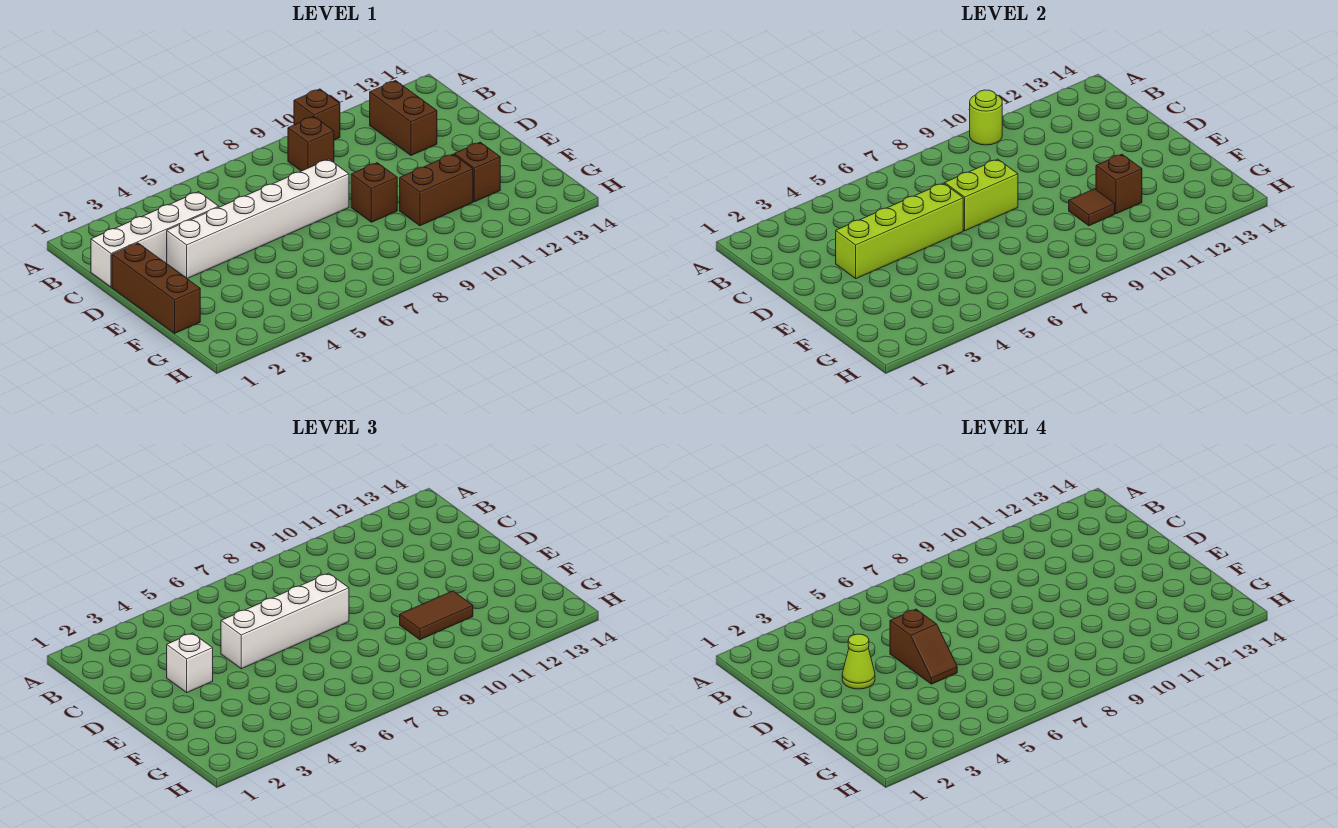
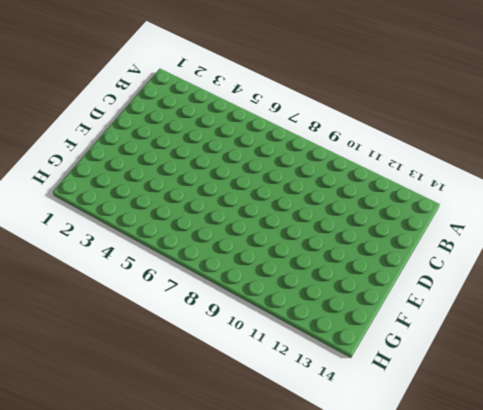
none -> brown 1x1 brick [294,89,340,140]
none -> brown 1x1 brick [288,116,334,171]
none -> brown 1x2 brick [370,81,437,155]

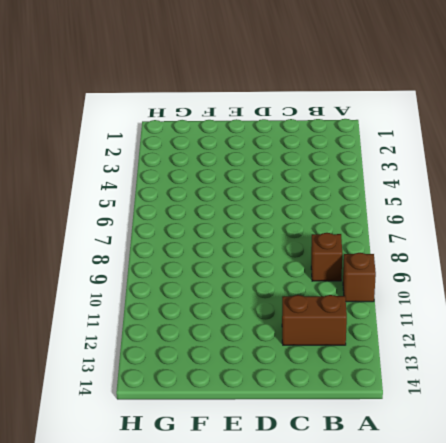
none -> white 1x4 brick [91,192,219,287]
none -> brown 1x3 brick [112,243,200,333]
none -> white 1x6 brick [166,159,349,279]

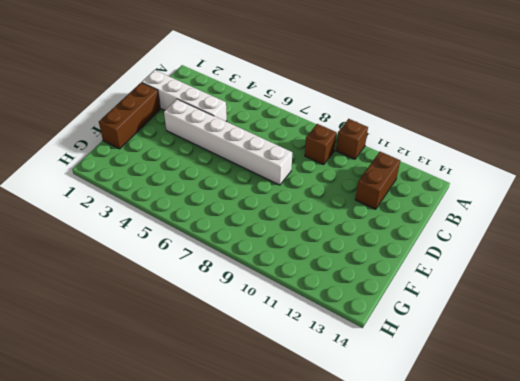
none -> brown 1x1 brick [351,163,397,222]
none -> brown 1x2 brick [400,154,473,226]
none -> brown 1x1 brick [454,142,500,202]

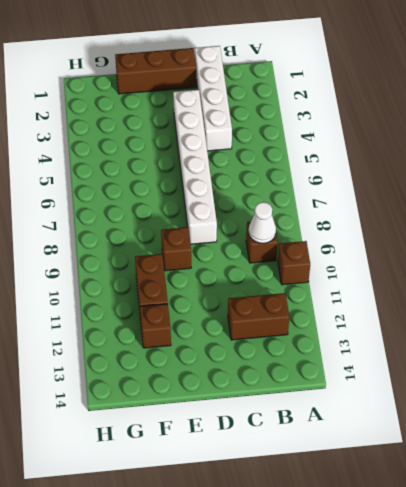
white 1x1 cone [249,202,276,243] -> none
none -> lime 1x1 round brick [970,90,1002,145]
none -> lime 1x4 brick [836,183,963,279]
none -> lime 1x2 brick [945,159,1018,231]

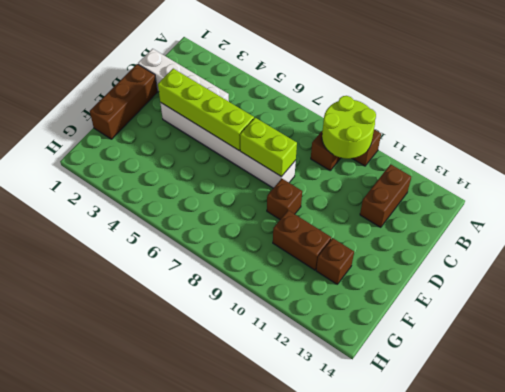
lime 2x2 round brick [322,96,376,159] -> lime 1x1 round brick [970,90,1002,145]
none -> brown 1x1 tile [1069,189,1115,226]
none -> brown 1x1 brick [1096,154,1142,214]
none -> white 1x1 brick [167,633,213,693]

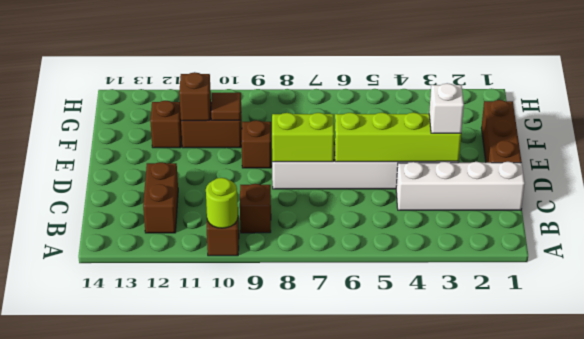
none -> white 1x4 brick [221,573,349,669]
none -> brown 1x2 tile [400,591,473,640]
none -> lime 1x1 cone [842,634,875,689]

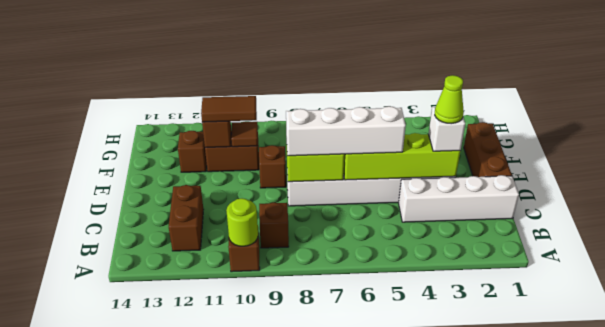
none -> brown 1x2 slope [890,609,957,684]

